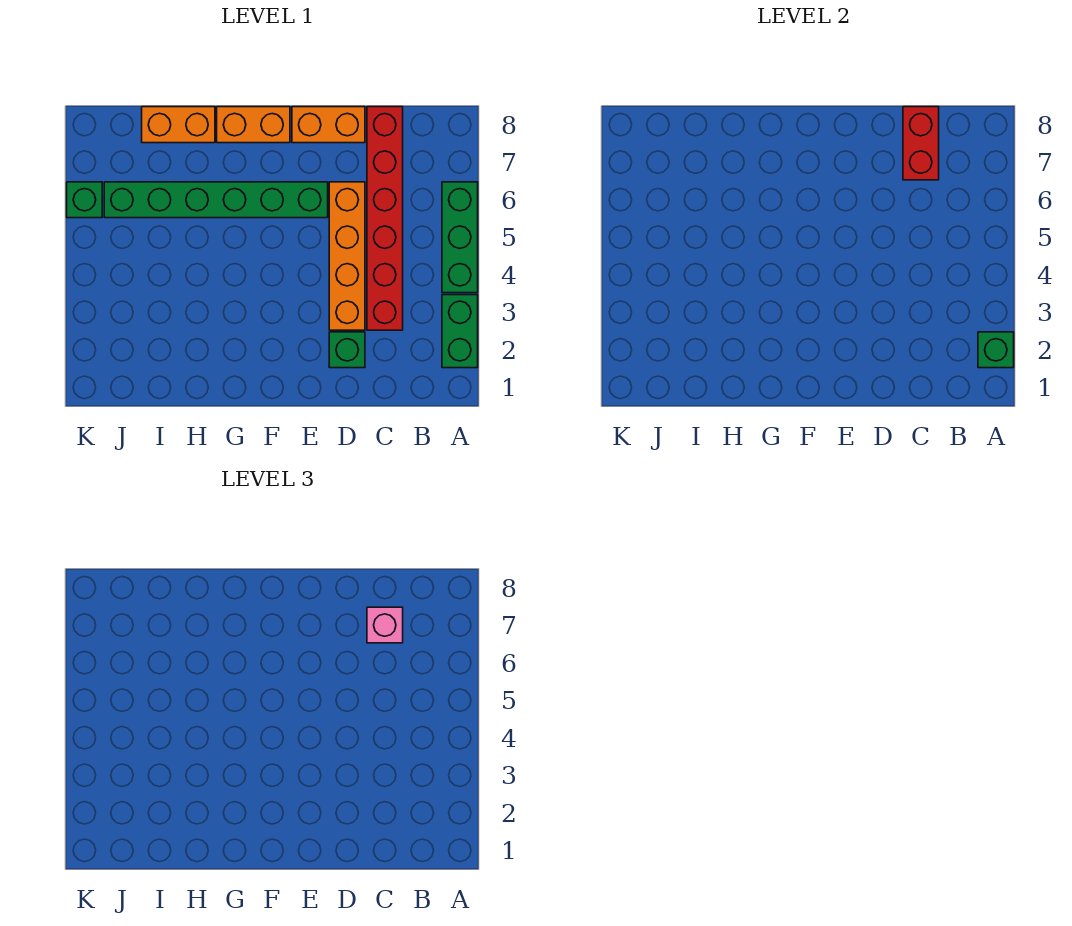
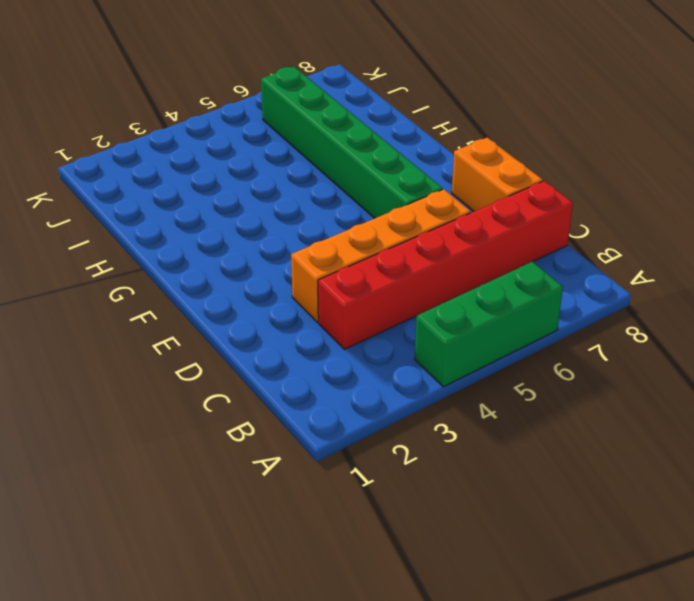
none -> green 1x2 brick [442,295,478,368]
none -> green 1x1 brick [329,332,365,368]
none -> orange 1x2 brick [217,107,290,143]

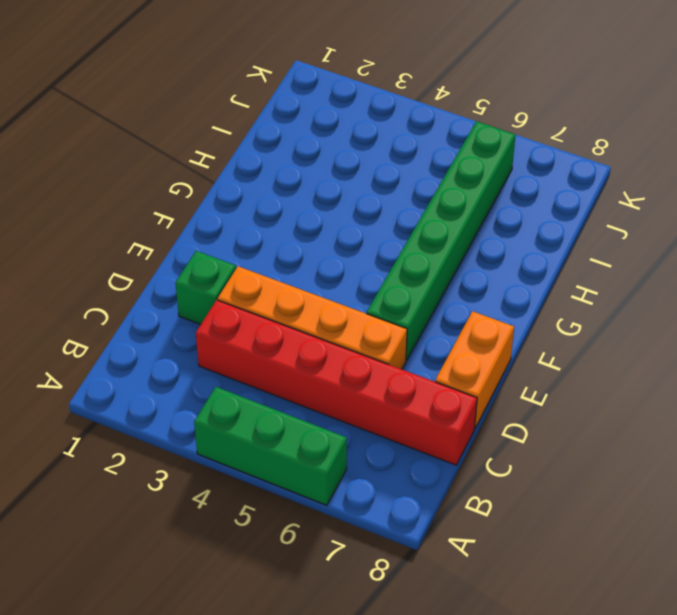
none -> green 1x2 brick [442,295,478,368]
none -> orange 1x2 brick [217,107,290,143]
none -> orange 1x2 brick [142,107,215,143]

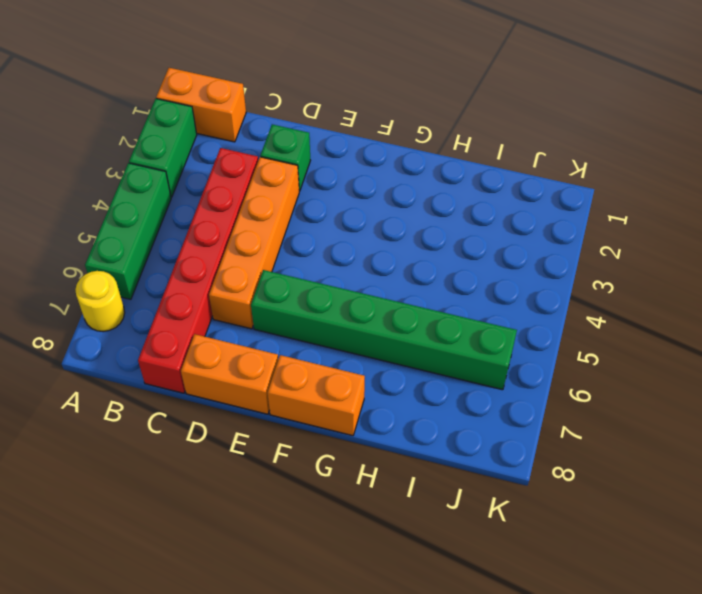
orange 1x2 brick [156,68,246,142] -> orange 1x2 brick moved to [142,107,215,143]
yellow 1x1 round brick [75,271,125,332] -> none
none -> green 1x1 brick [67,182,102,218]
none -> green 1x1 brick [978,332,1014,368]
none -> red 1x2 brick [903,107,939,180]

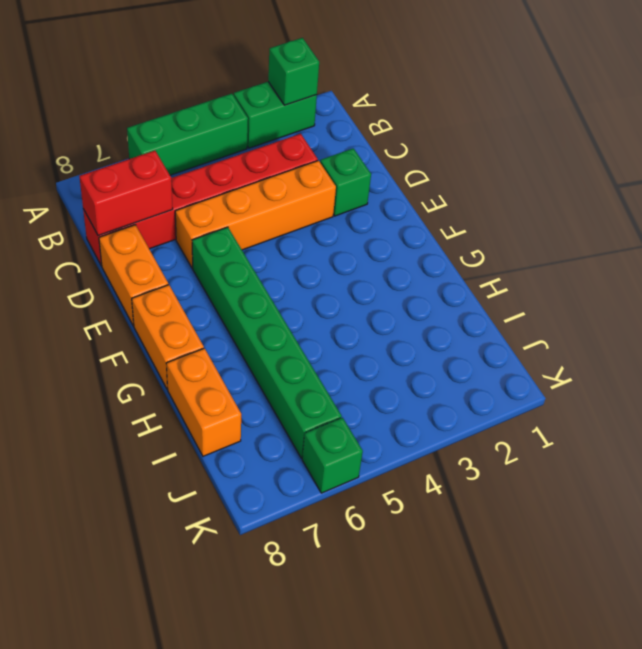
none -> pink 1x1 brick [367,607,403,643]

